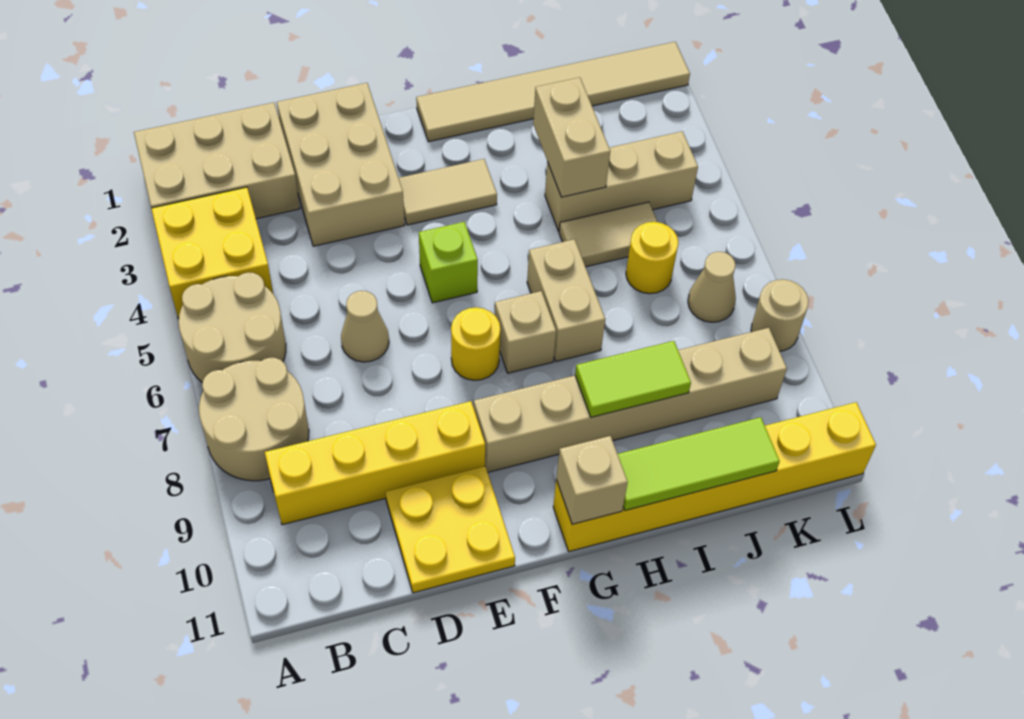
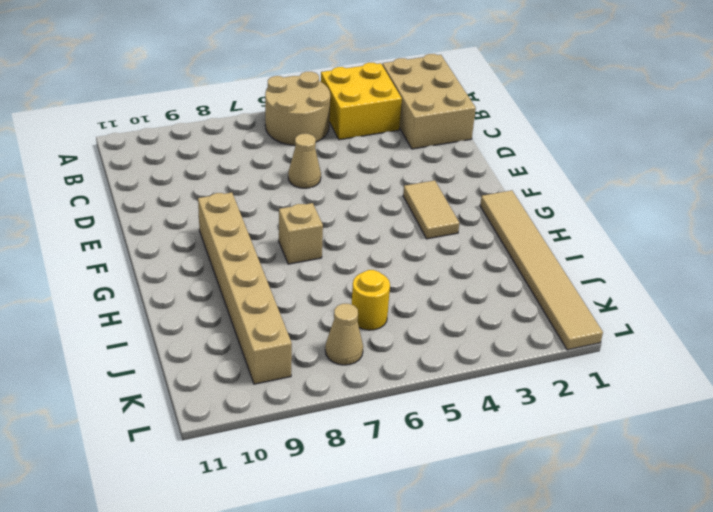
none -> tan 2x2 round brick [199,358,309,481]
none -> yellow 1x4 brick [265,401,485,525]
none -> tan 2x3 brick [277,83,405,246]

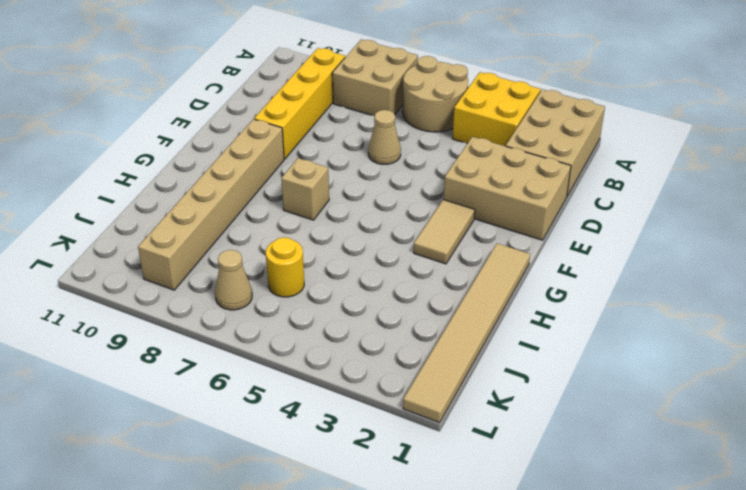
tan 2x2 brick [332,40,418,116] -> tan 2x2 round brick [199,358,309,481]
none -> yellow 2x2 plate [385,466,515,593]
none -> lime 1x1 brick [419,222,478,303]
none -> yellow 1x1 round brick [451,307,500,380]

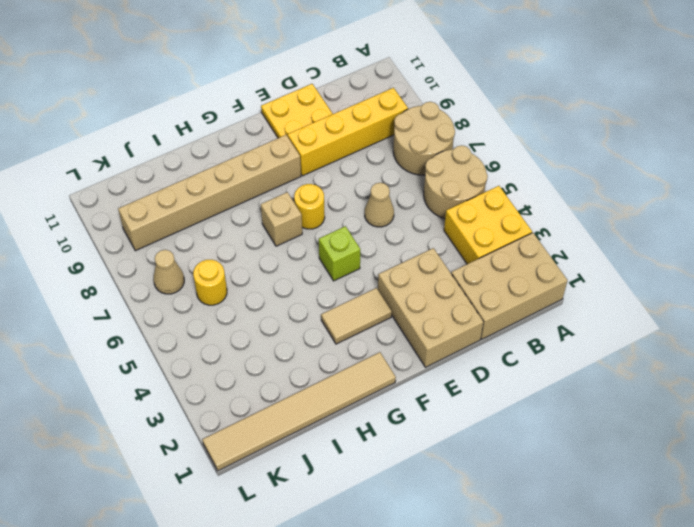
none -> yellow 1x6 brick [553,402,876,552]
none -> tan 1x2 brick [527,239,605,361]
none -> tan 1x3 brick [545,131,698,231]

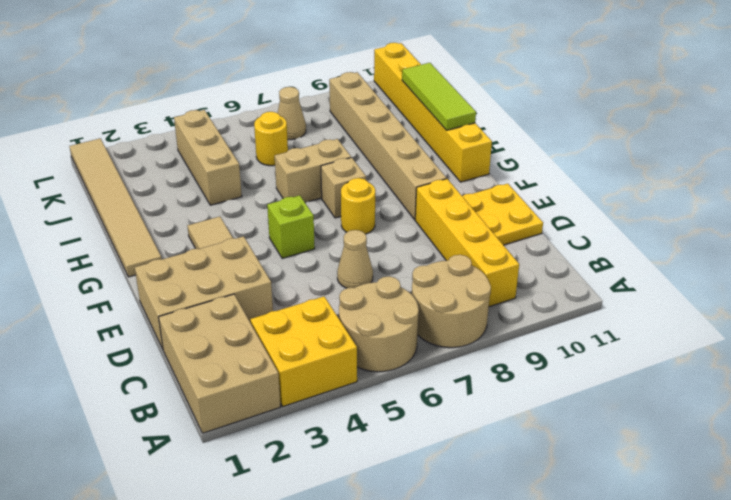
none -> tan 1x2 tile [559,202,657,267]
none -> tan 1x1 round brick [751,279,809,351]
none -> tan 1x1 brick [556,436,628,524]

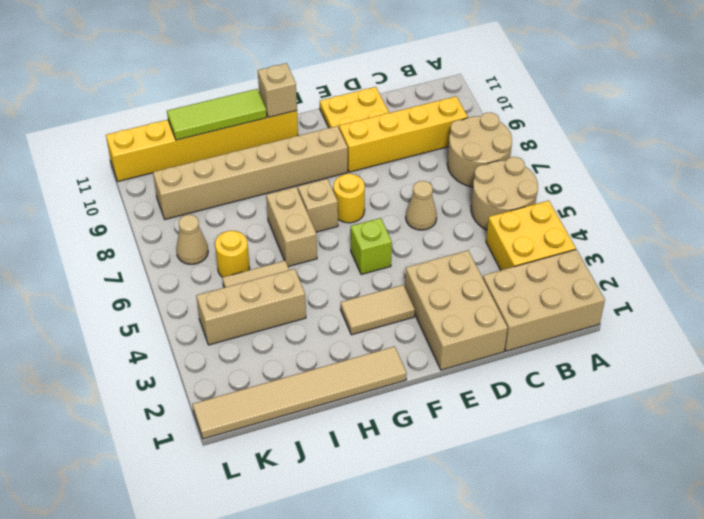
none -> tan 1x1 round brick [751,279,809,351]
none -> lime 1x2 tile [575,341,691,417]
none -> tan 1x2 brick [533,77,610,197]

